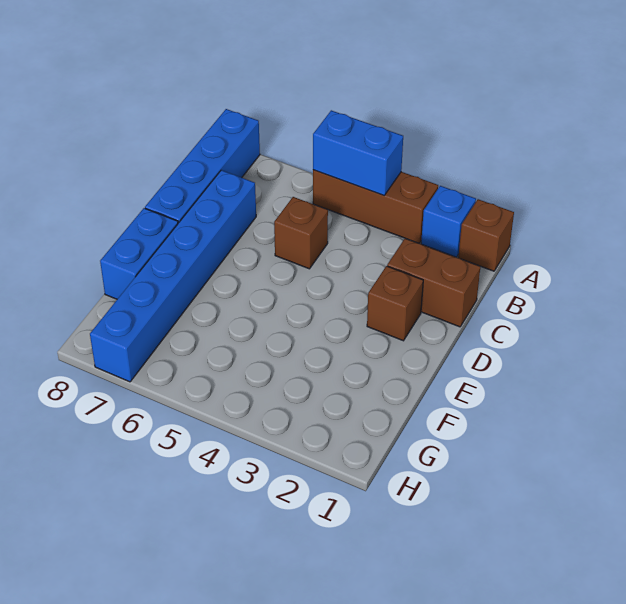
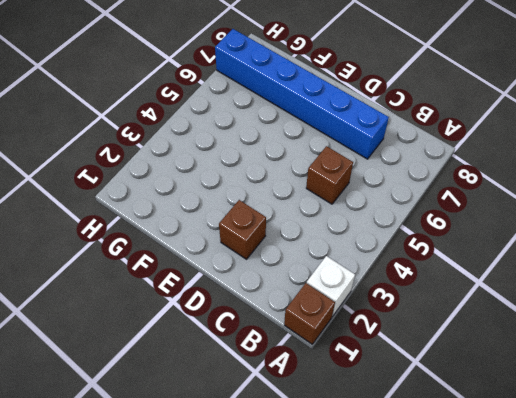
white 1x1 brick [307,256,355,317] -> blue 1x1 brick [421,186,476,257]
none -> brown 1x3 brick [313,170,438,243]
none -> blue 1x4 brick [145,109,260,223]

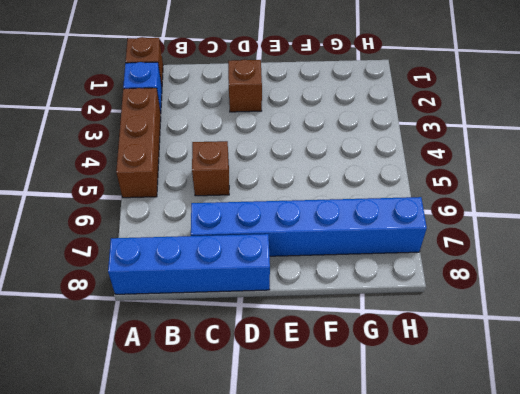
none -> brown 1x2 brick [387,239,481,327]
none -> blue 1x2 brick [100,208,178,299]

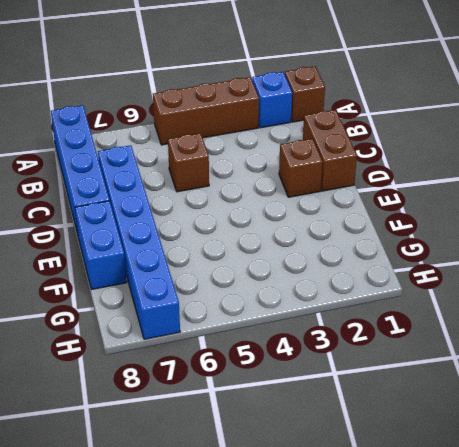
brown 1x2 brick [303,110,357,191] -> brown 1x2 brick turned to [387,239,481,327]
none -> blue 1x2 brick [313,110,403,195]

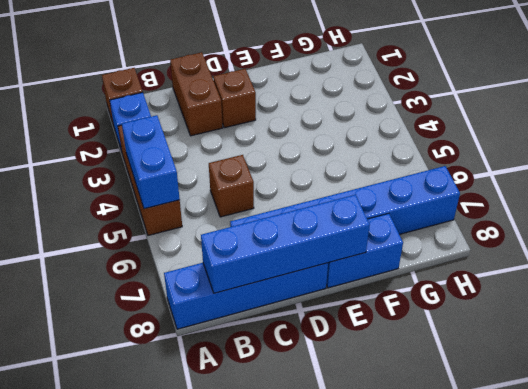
blue 1x4 brick [201,195,370,293] -> none

